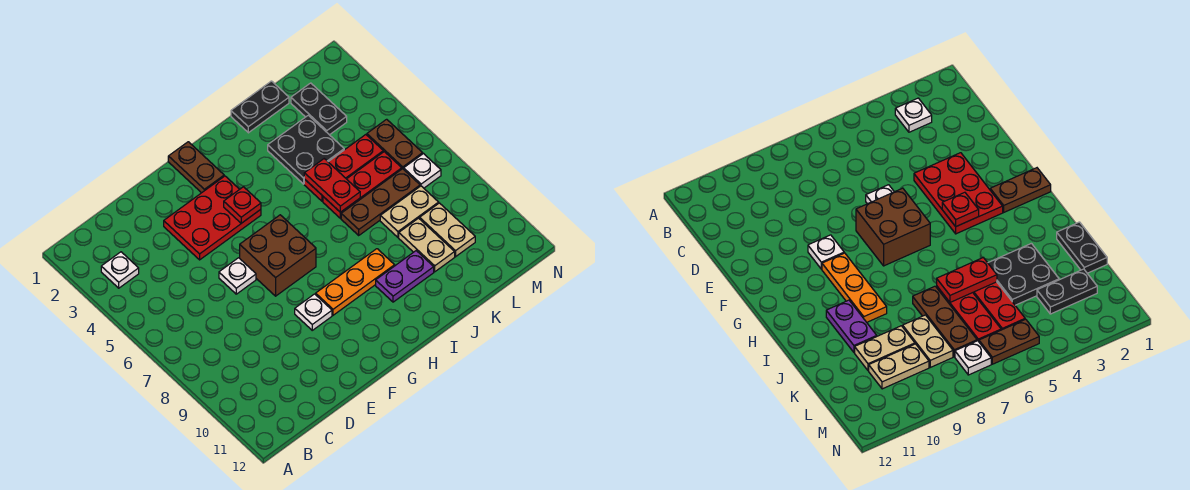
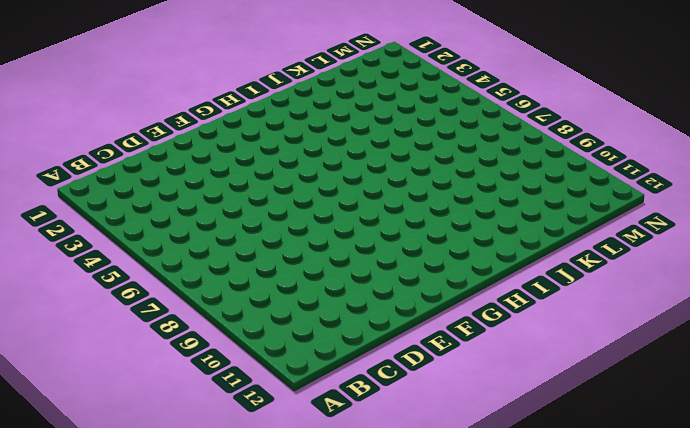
none -> white 1x1 plate [101,252,139,288]
none -> red 2x3 plate [164,176,261,260]
none -> white 1x1 plate [219,258,256,294]

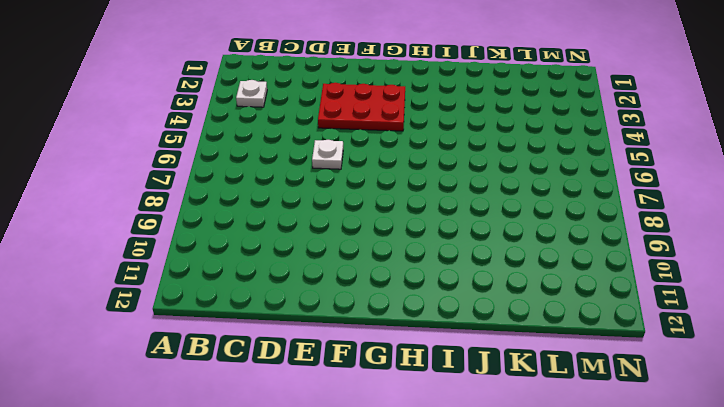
none -> brown 2x2 brick [240,215,316,296]
none -> white 1x1 plate [295,294,332,330]
none -> brown 1x2 plate [168,142,224,193]

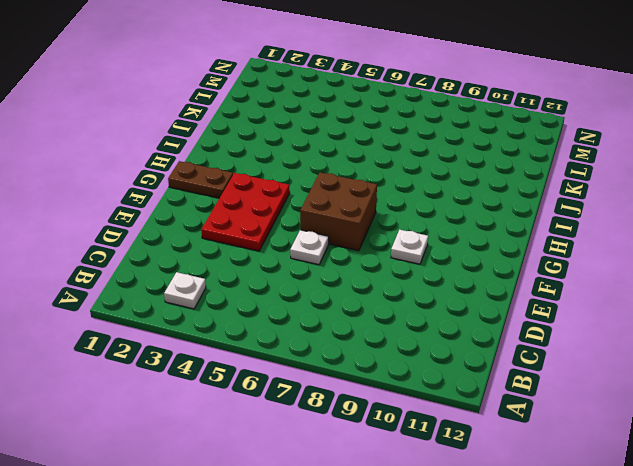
none -> orange 1x3 plate [316,249,395,315]
none -> purple 1x2 plate [376,251,434,302]
none -> black 1x2 plate [231,81,289,133]

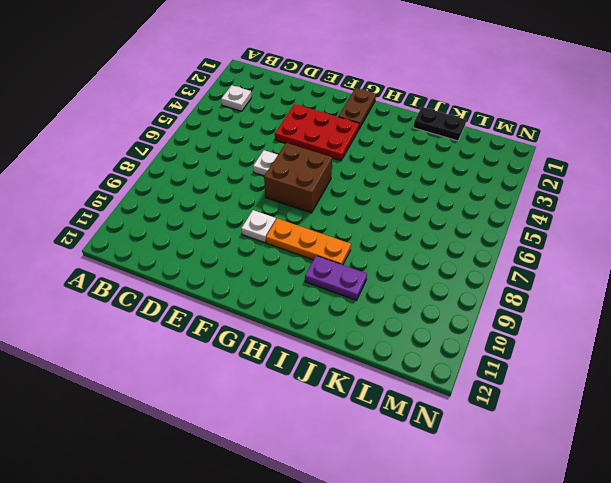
none -> black 2x2 plate [268,115,344,184]
none -> red 1x3 plate [304,135,383,201]
none -> red 1x3 plate [323,152,402,218]

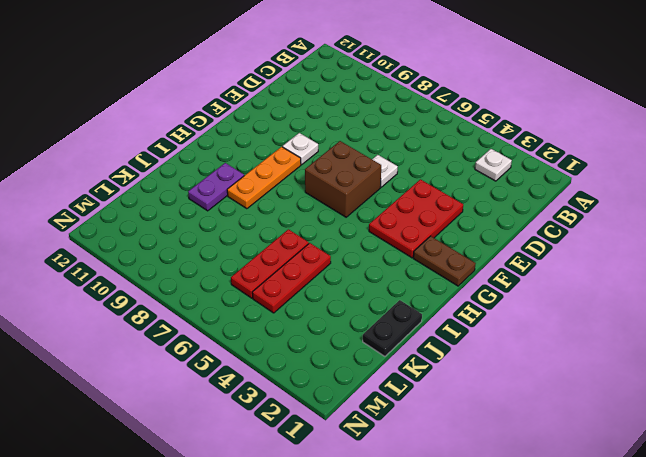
none -> black 2x2 plate [268,115,344,184]
none -> brown 1x3 plate [341,169,420,235]
none -> tan 1x2 plate [380,186,439,237]

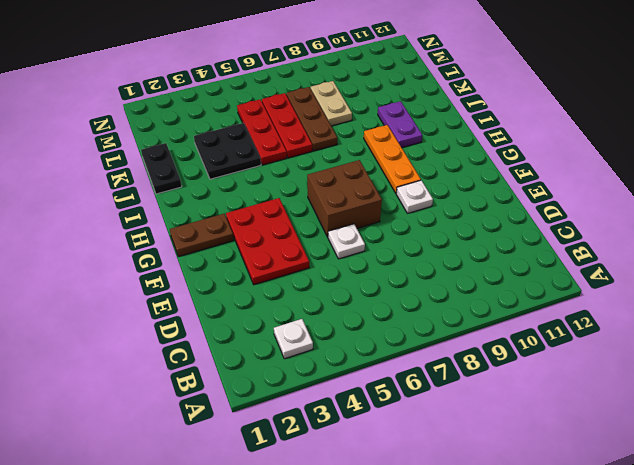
none -> tan 1x2 plate [399,218,455,272]
none -> black 1x2 plate [291,83,347,135]
none -> tan 1x2 plate [420,203,475,257]

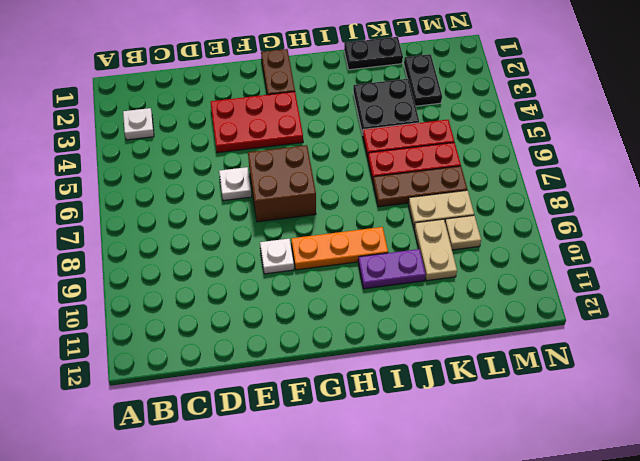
tan 1x1 plate [445,215,481,250] -> tan 1x2 plate [420,203,475,257]
none -> brown 1x2 plate [367,119,423,169]
none -> white 1x1 plate [404,154,441,188]
none -> red 1x1 plate [224,187,261,223]

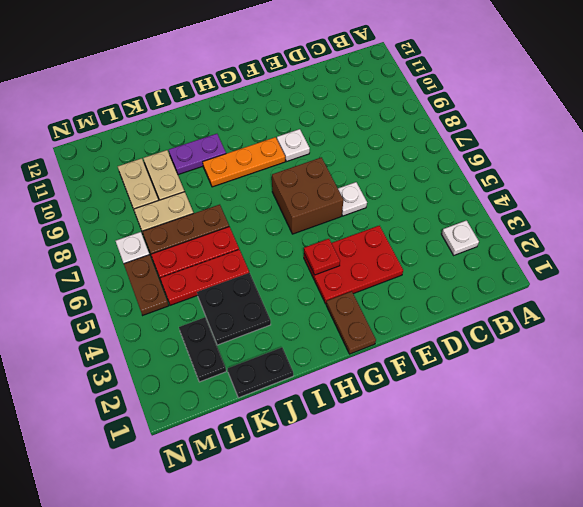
none -> red 1x2 plate [304,159,360,212]

